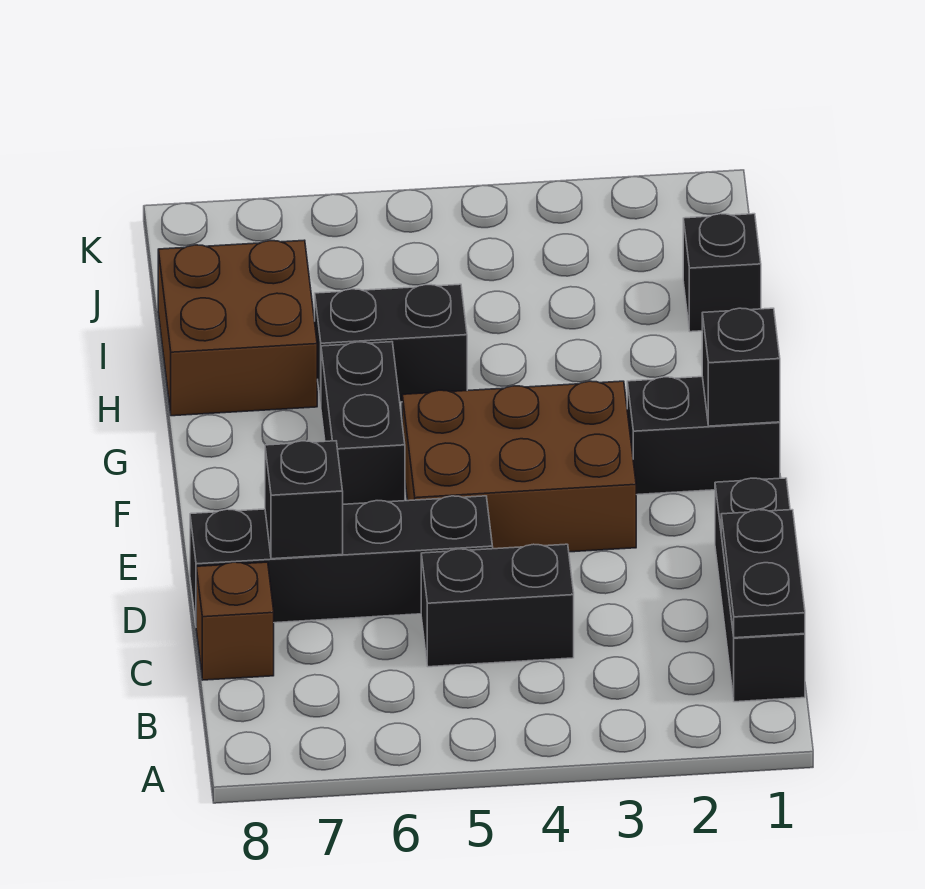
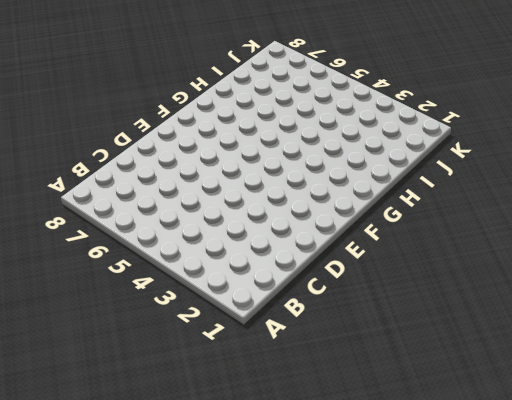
none -> black 1x3 brick [715,478,805,702]
none -> black 1x2 brick [421,544,574,667]
none -> brown 1x1 brick [196,562,274,680]

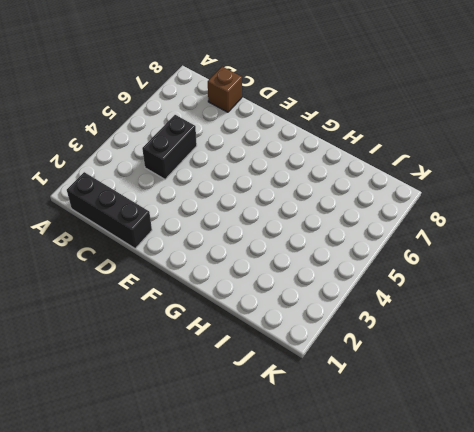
none -> black 1x4 brick [190,496,493,623]
none -> brown 2x3 brick [402,381,636,552]
none -> black 1x2 brick [627,377,780,495]

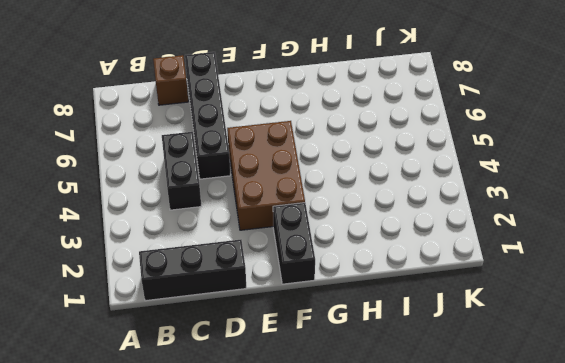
none -> black 1x2 brick [321,342,405,504]
none -> black 1x2 brick [315,284,467,404]
none -> brown 2x2 brick [158,240,317,416]

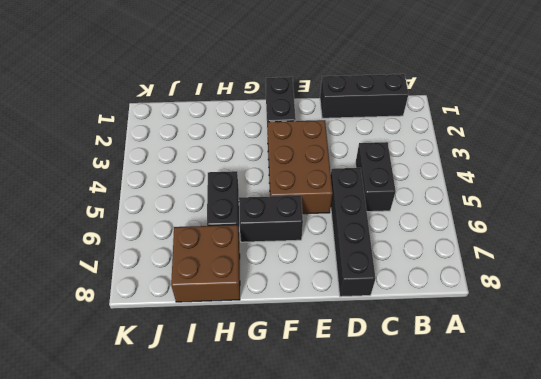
none -> brown 1x1 brick [196,562,274,680]
none -> black 1x1 brick [683,214,761,332]
none -> black 1x2 plate [721,510,805,638]

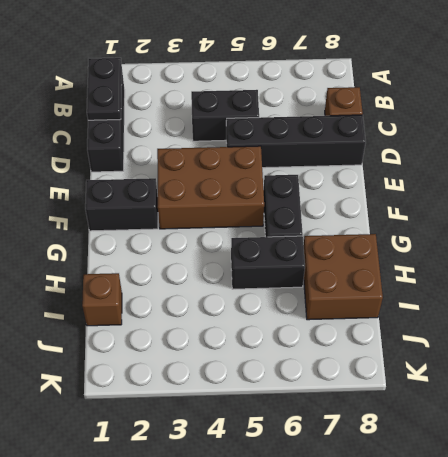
brown 1x1 brick [82,273,122,326] -> black 1x1 brick [683,214,761,332]
none -> black 1x1 brick [265,441,343,559]
none -> black 1x1 brick [702,308,780,426]

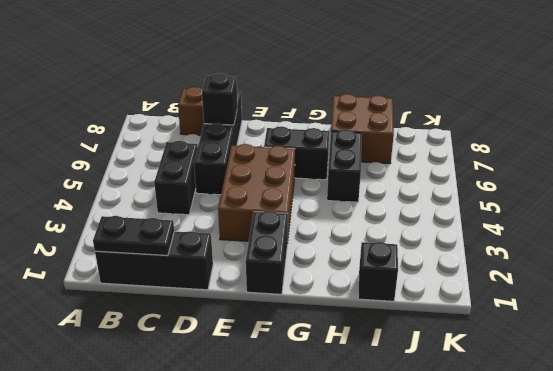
none -> black 1x1 brick [702,308,780,426]

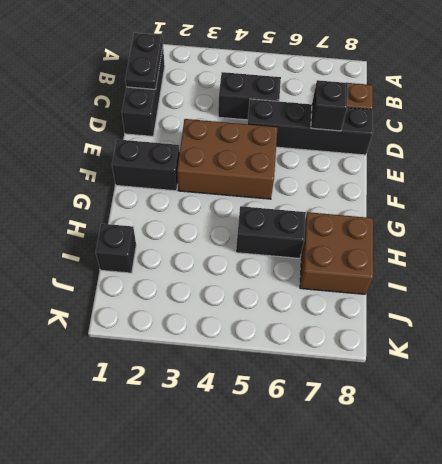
none -> black 1x2 brick [321,342,405,504]
none -> black 1x1 brick [702,308,780,426]

